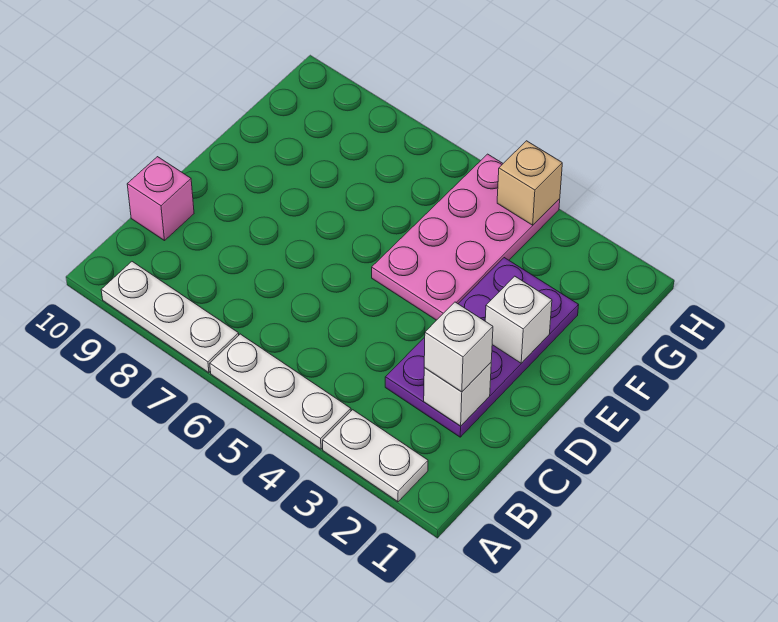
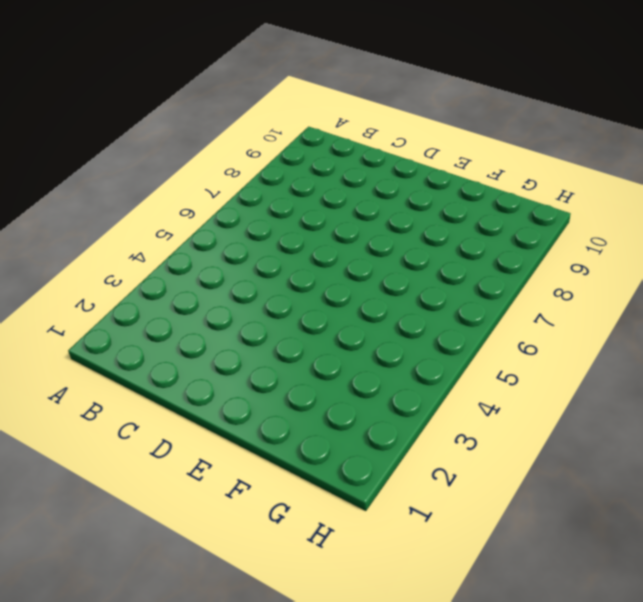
none -> white 1x2 plate [323,410,428,502]
none -> white 1x3 plate [210,334,351,449]

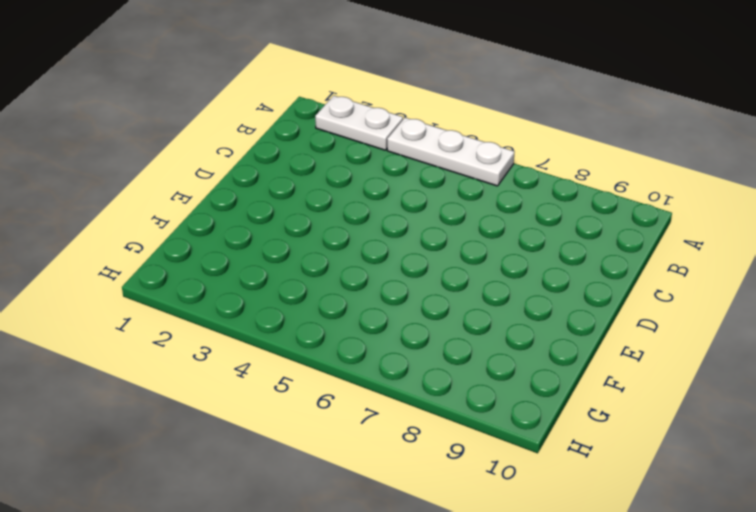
none -> white 1x3 plate [101,262,239,373]
none -> purple 2x4 plate [385,258,579,437]

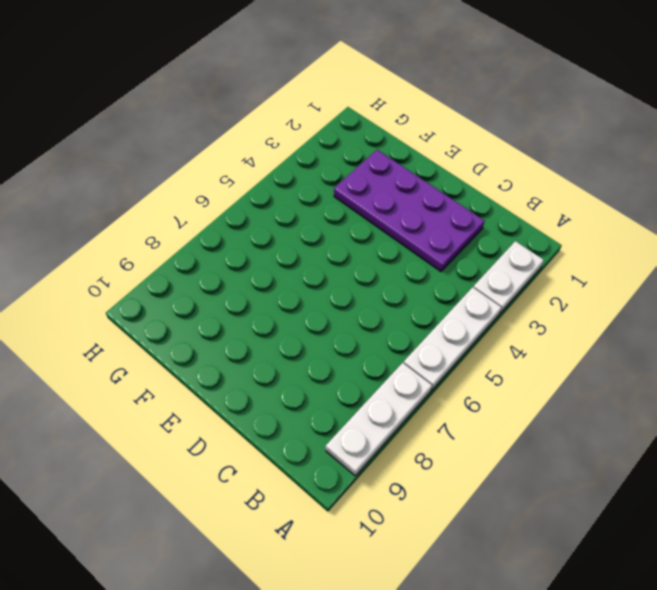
none -> pink 1x1 brick [127,157,194,241]
none -> pink 2x4 plate [372,154,560,320]

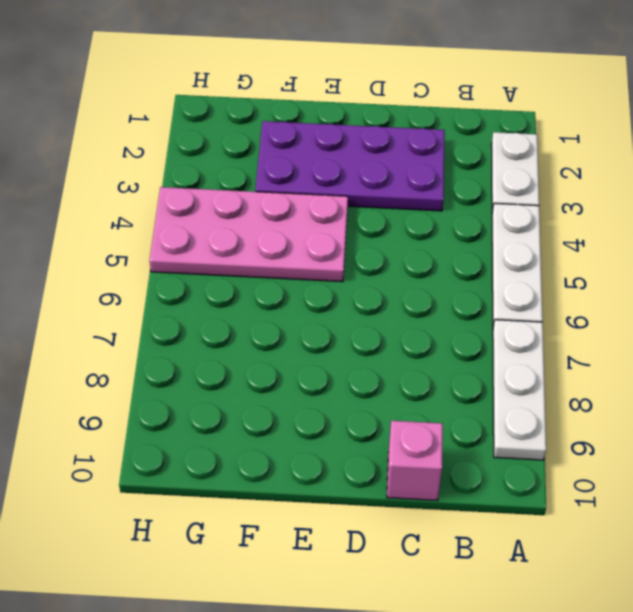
none -> white 1x1 brick [424,363,491,426]
none -> white 1x1 brick [485,276,552,363]

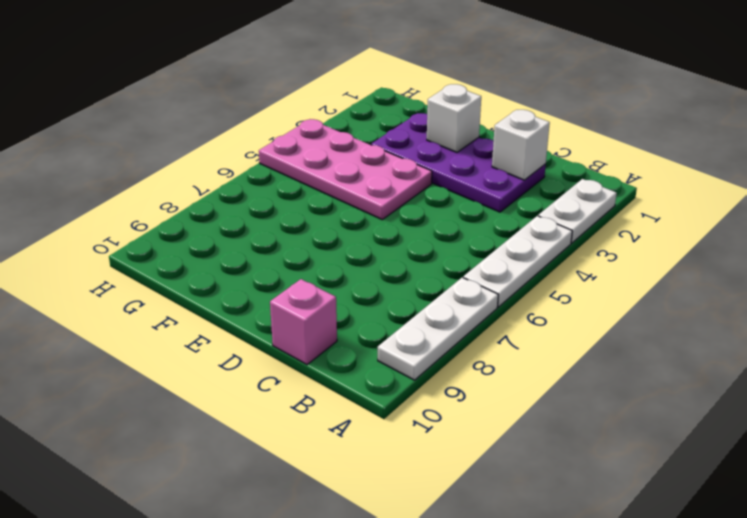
none -> tan 1x1 brick [497,141,562,225]
none -> white 1x1 brick [424,302,493,392]

